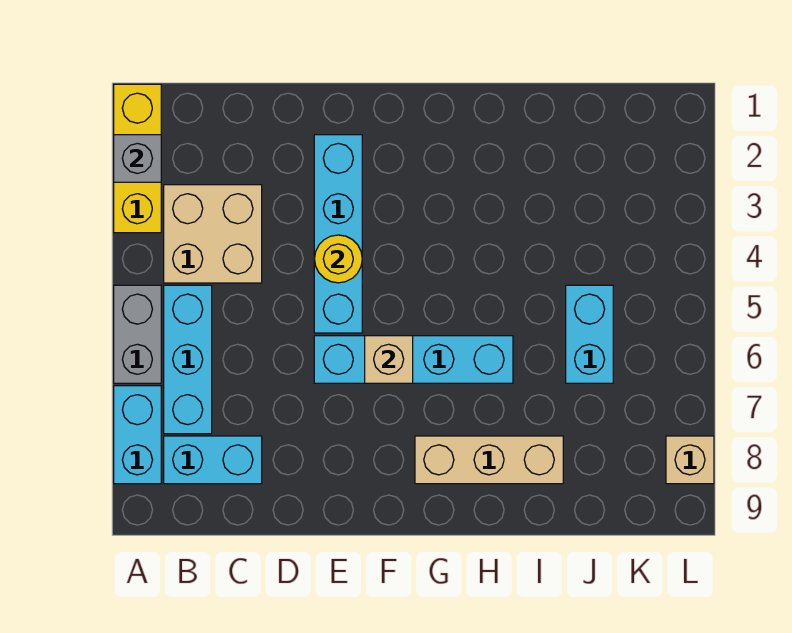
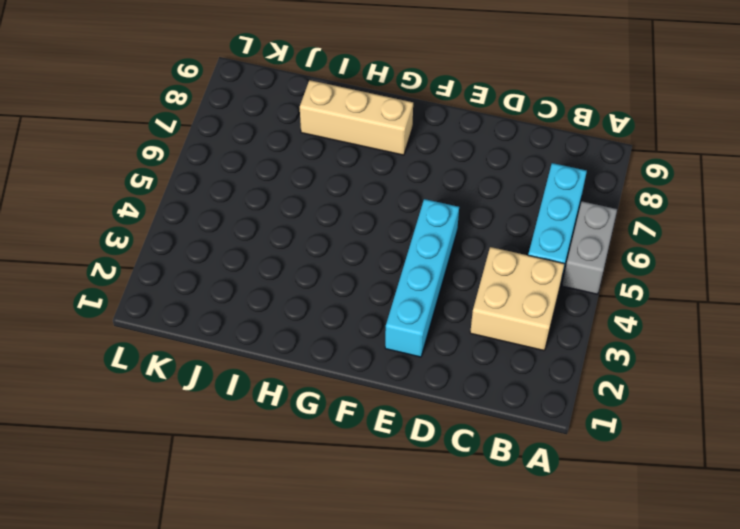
none -> yellow 1x3 brick [114,84,161,233]
none -> cyan 1x2 brick [114,386,161,484]
none -> cyan 1x2 brick [164,436,262,484]

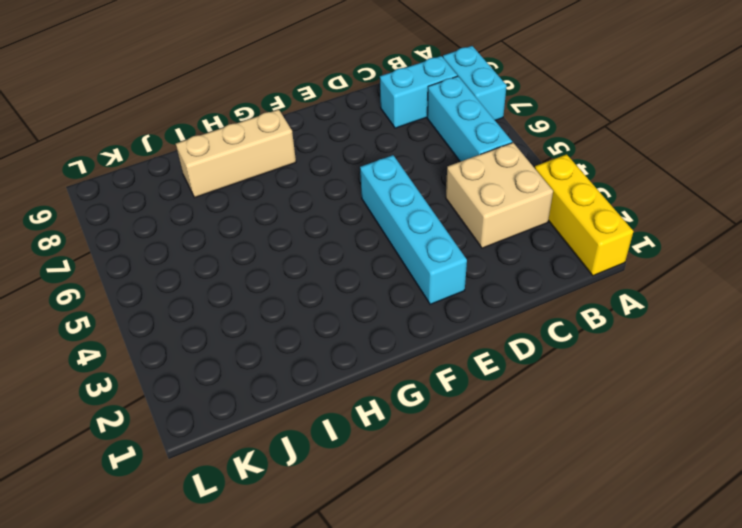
none -> grey 1x2 brick [114,285,161,383]
none -> cyan 1x4 brick [314,336,513,383]
none -> cyan 1x2 brick [566,285,613,383]

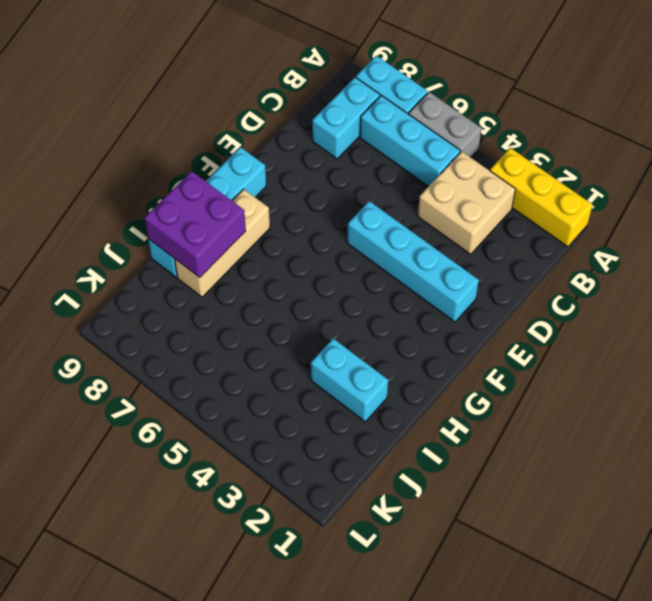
cyan 1x4 brick [148,147,266,277] -> cyan 1x4 brick moved to [314,336,513,383]
purple 2x2 brick [144,171,246,278] -> none
cyan 1x2 brick [311,339,388,422] -> cyan 1x2 brick moved to [566,285,613,383]
none -> tan 1x1 brick [666,436,714,484]
none -> grey 1x1 brick [114,135,161,182]
none -> yellow 1x1 round brick [314,235,362,283]

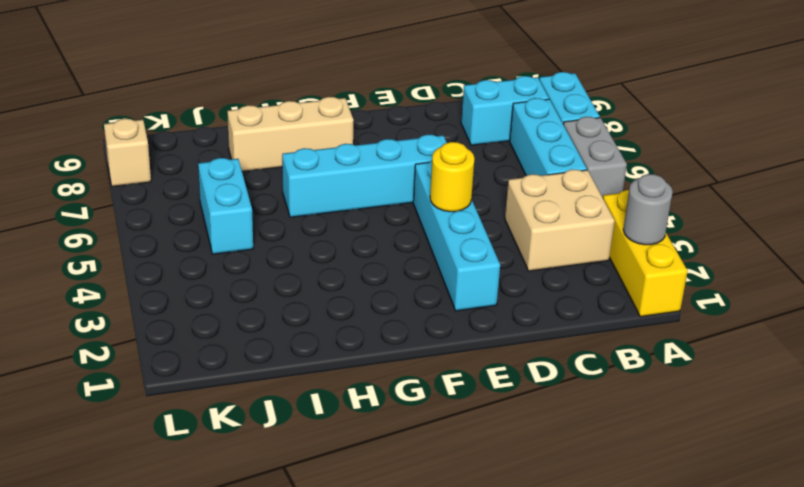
grey 1x1 round brick [623,174,673,245] -> grey 1x1 brick [114,135,161,182]
none -> tan 1x1 brick [365,336,413,383]

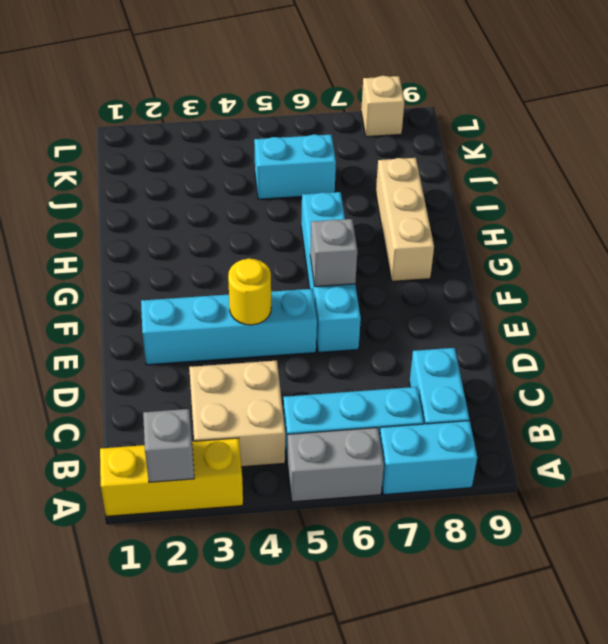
grey 1x1 brick [310,219,357,287] -> tan 1x1 brick [365,336,413,383]

